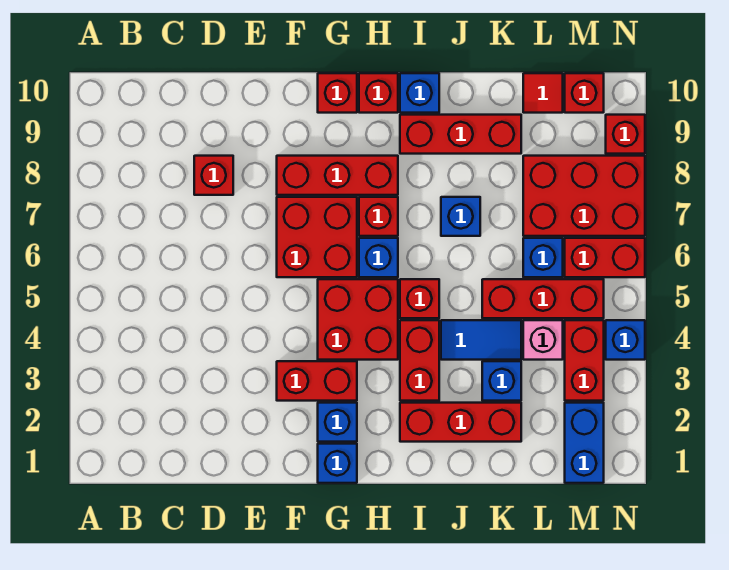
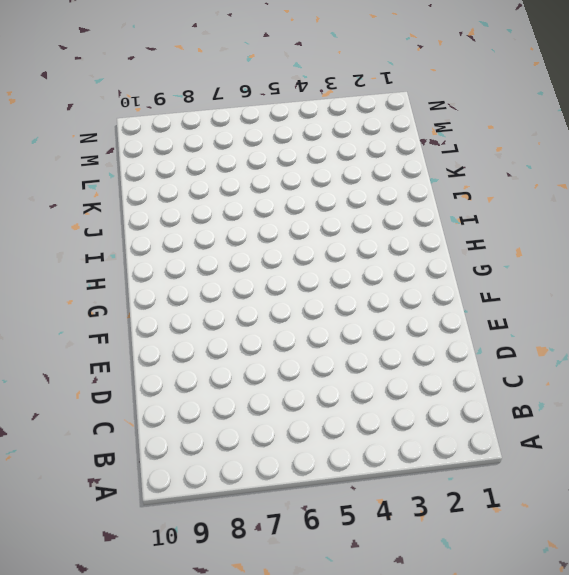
none -> red 1x1 brick [194,156,233,195]
none -> red 1x2 brick [277,361,357,401]
none -> red 2x2 brick [277,197,357,277]
none -> red 1x3 brick [277,156,398,195]

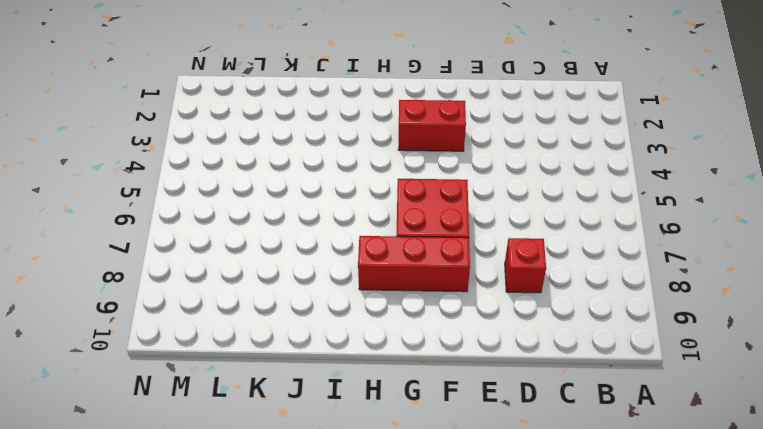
none -> blue 1x1 brick [318,444,357,483]
none -> blue 1x1 brick [318,403,357,442]
none -> red 2x2 brick [318,279,398,360]
none -> red 1x1 brick [318,73,357,113]

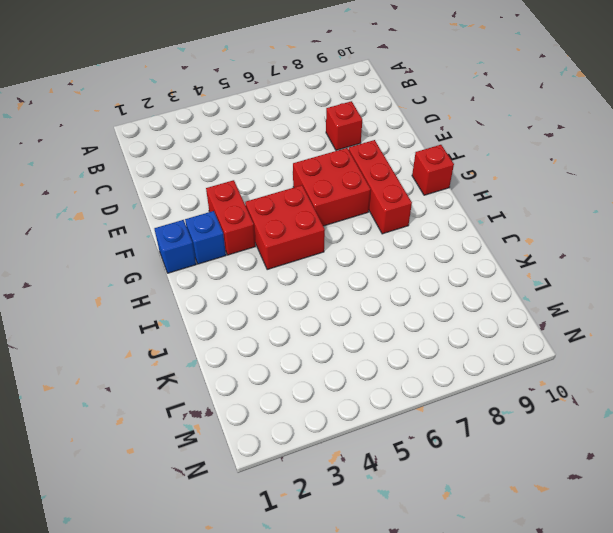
none -> blue 1x1 brick [359,238,398,277]
none -> red 1x1 brick [359,197,398,236]
none -> red 1x1 brick [359,73,398,113]
none -> red 1x3 brick [400,403,521,442]

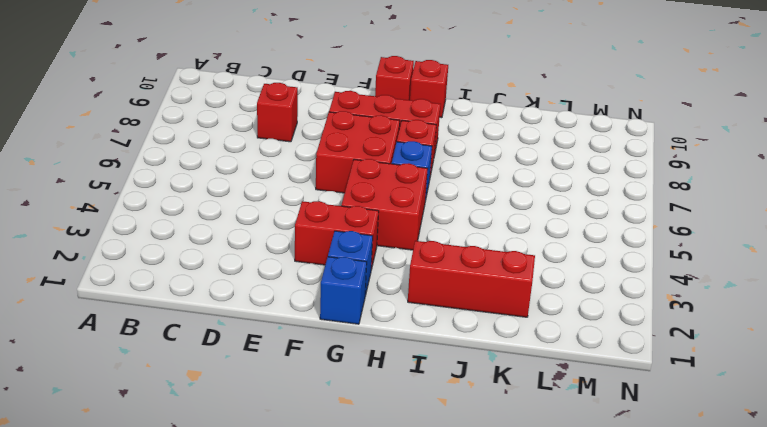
none -> red 1x2 brick [400,320,439,401]
none -> red 1x1 brick [400,279,439,318]
none -> red 1x3 brick [400,115,521,154]
none -> blue 1x1 brick [400,73,439,113]

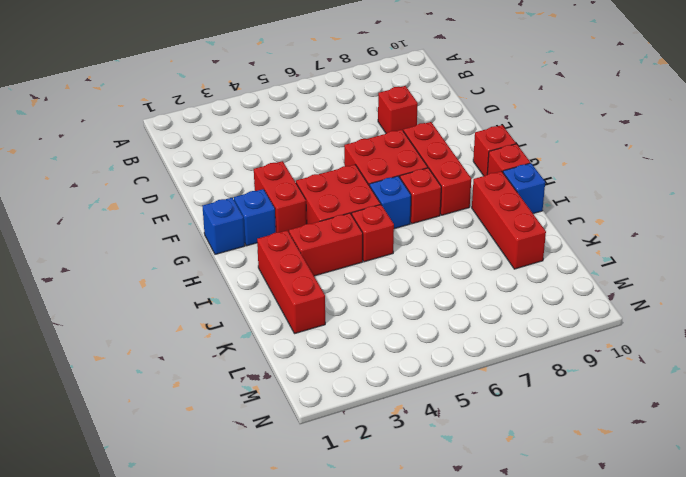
none -> blue 1x2 tile [441,320,521,360]
none -> blue 1x1 brick [441,197,480,236]
none -> blue 1x1 brick [482,361,521,401]
none -> red 1x3 brick [482,279,604,318]

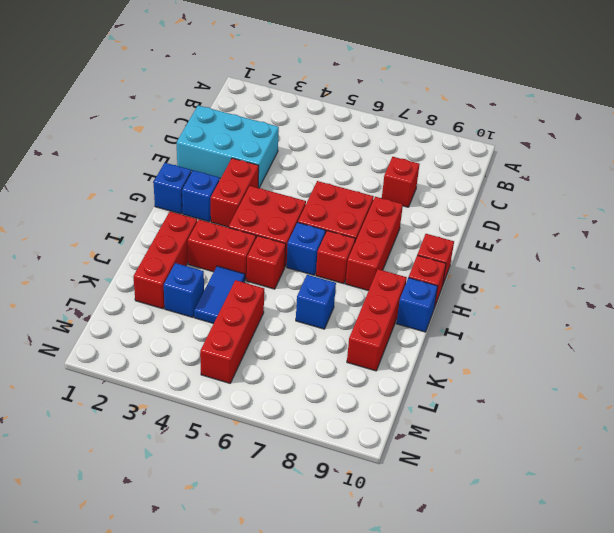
cyan 2x3 brick [177,105,279,188] -> none
none -> pink 1x1 brick [523,320,563,360]
none -> blue 1x1 brick [523,238,563,277]
none -> red 2x3 brick [523,156,645,236]
none -> red 1x1 tile [523,73,563,113]

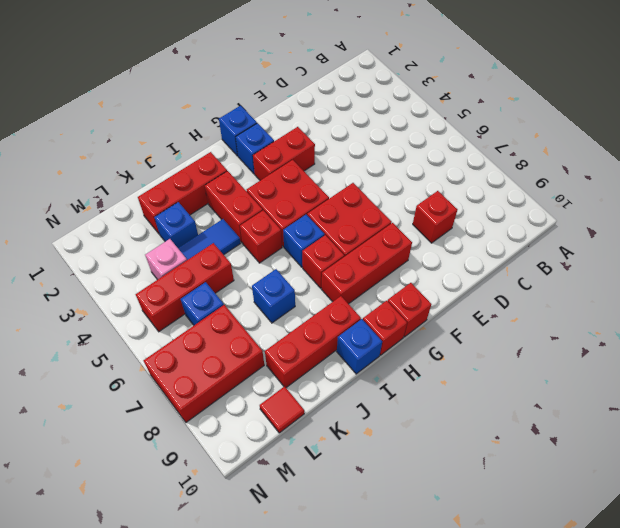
none -> blue 1x2 brick [565,403,604,483]
none -> red 1x2 brick [565,320,604,401]
none -> red 1x2 brick [565,238,645,277]
none -> red 1x1 brick [565,73,604,113]

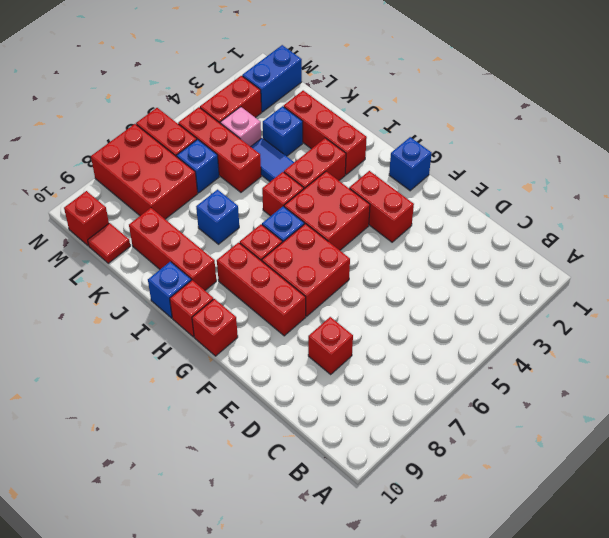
none -> blue 1x1 brick [318,403,357,442]
none -> blue 1x1 brick [606,320,645,360]
none -> red 1x1 brick [606,115,645,154]

